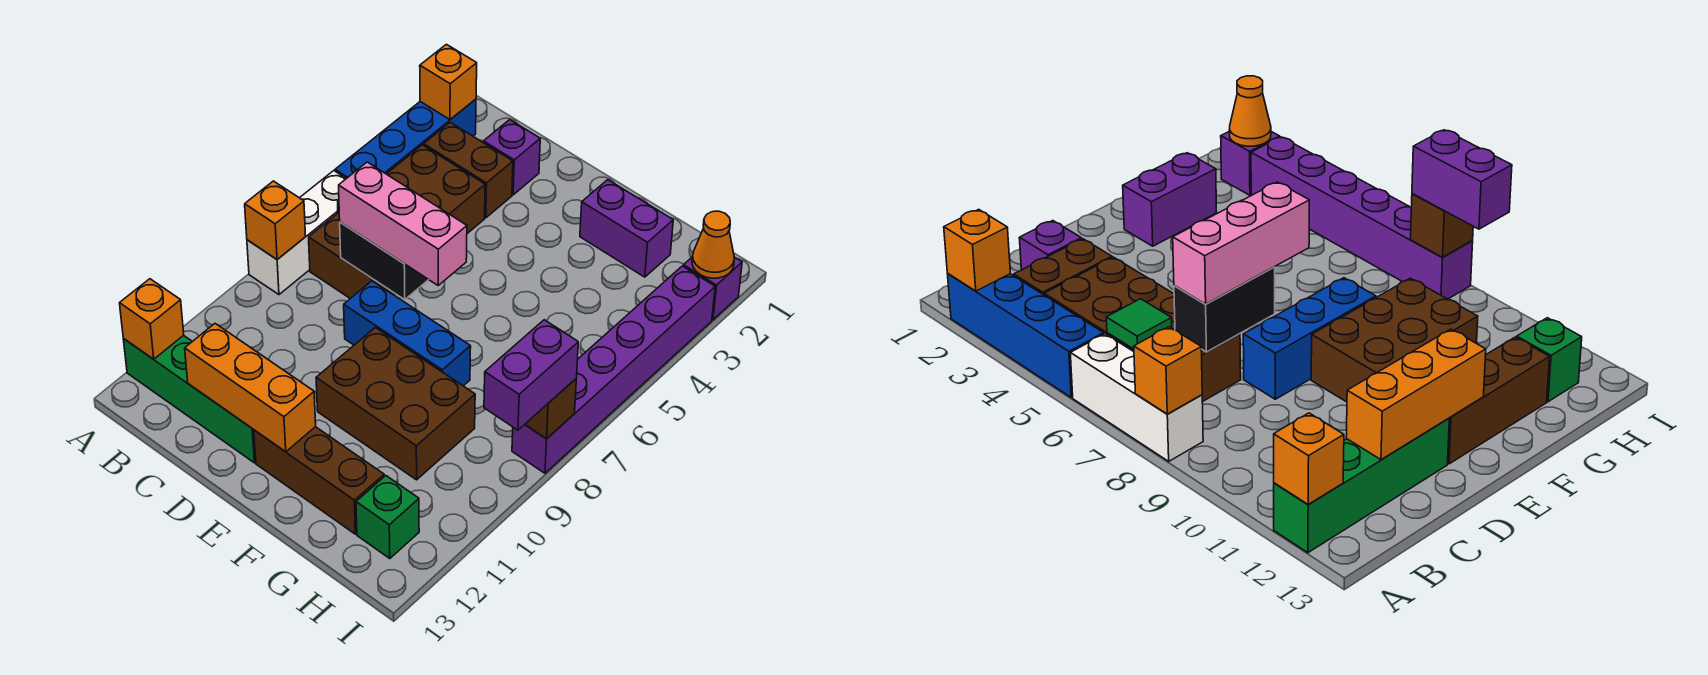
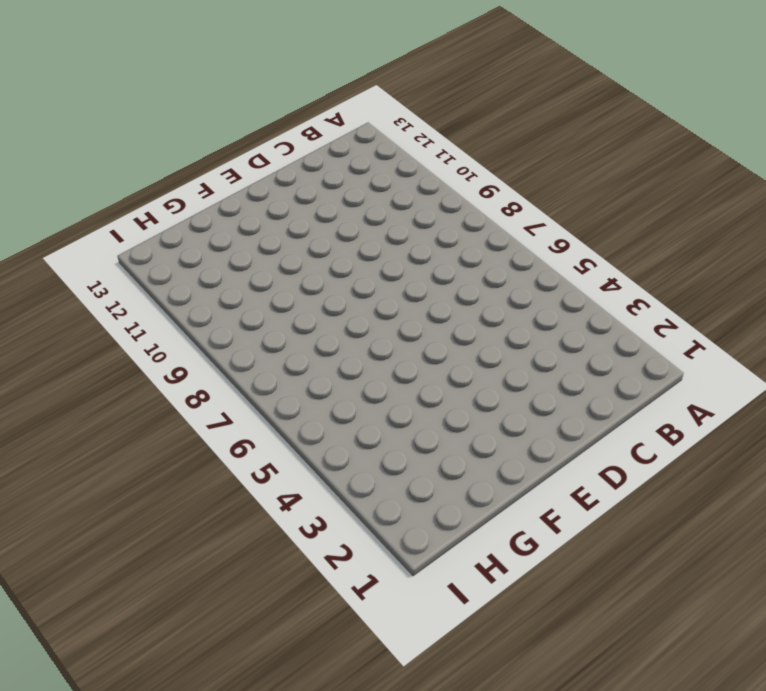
none -> blue 1x4 brick [335,99,476,179]
none -> white 1x3 brick [247,171,346,295]
none -> green 1x4 brick [123,335,256,463]

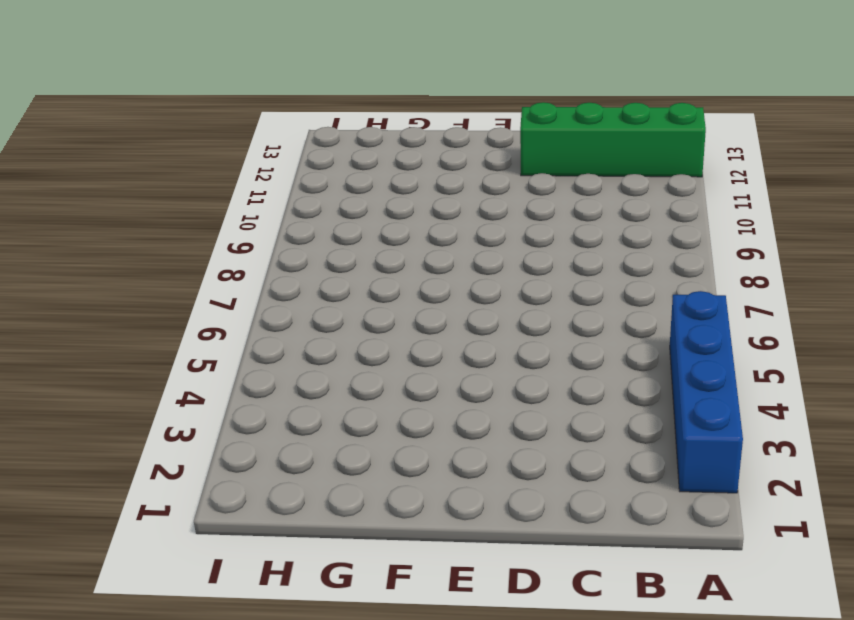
none -> white 1x3 brick [247,171,346,295]
none -> brown 1x2 brick [424,122,513,218]
none -> brown 2x4 brick [309,145,485,299]

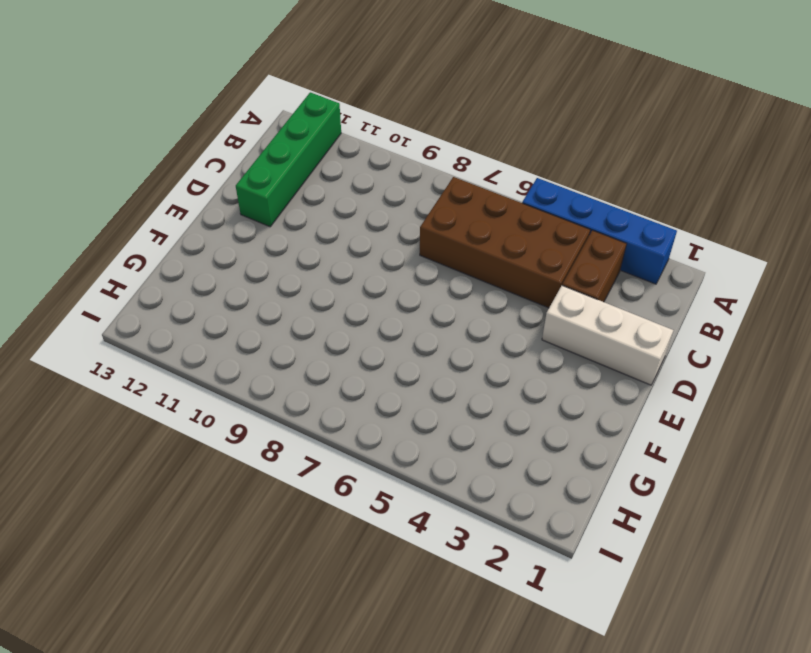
white 1x3 brick [542,286,673,385] -> white 1x3 brick moved to [247,171,346,295]
none -> purple 1x1 brick [483,120,540,195]
none -> blue 1x3 brick [344,281,471,386]
none -> brown 2x3 brick [316,328,475,480]

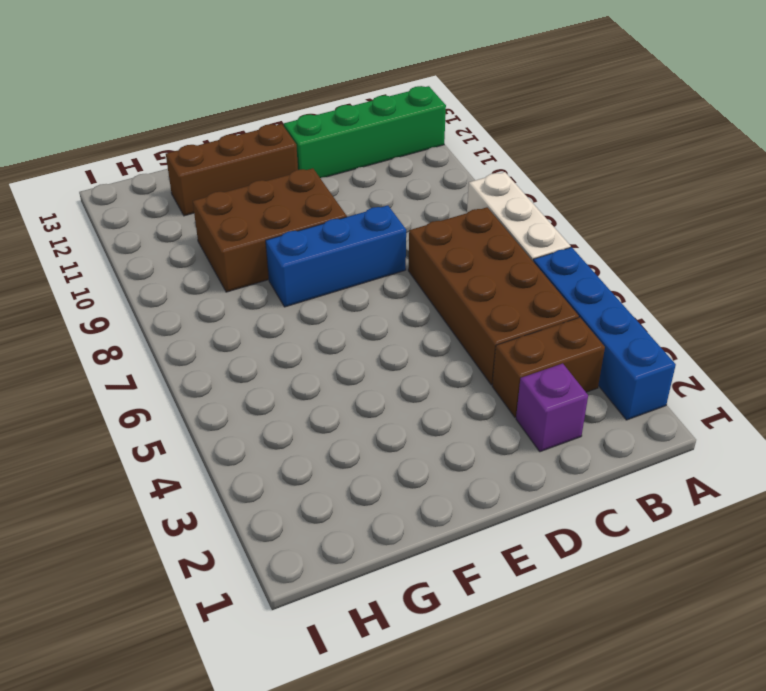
none -> purple 1x2 brick [580,180,673,277]
none -> green 1x1 brick [356,476,419,559]
none -> purple 1x1 brick [683,257,742,320]

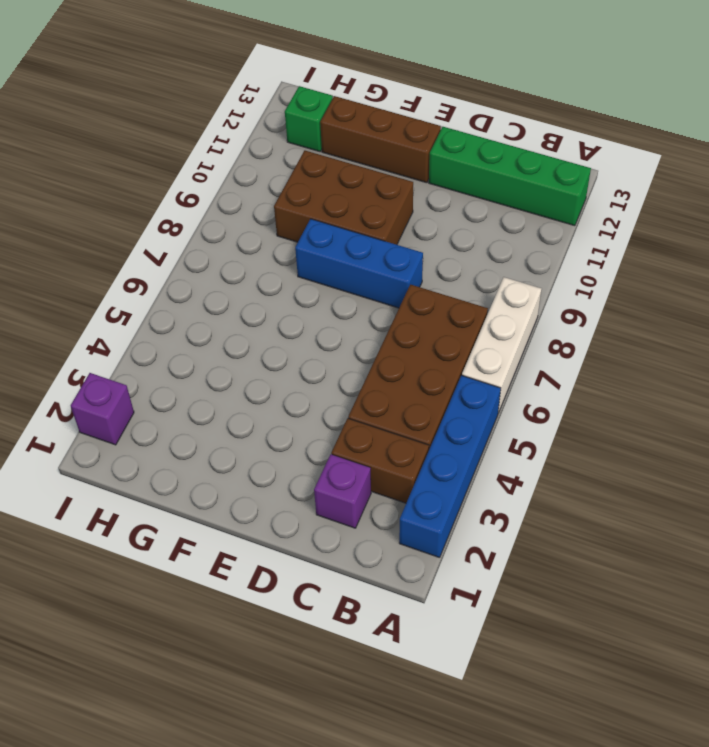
none -> purple 1x2 brick [580,180,673,277]
none -> purple 1x6 brick [512,266,715,473]
none -> orange 1x1 brick [420,44,477,120]

